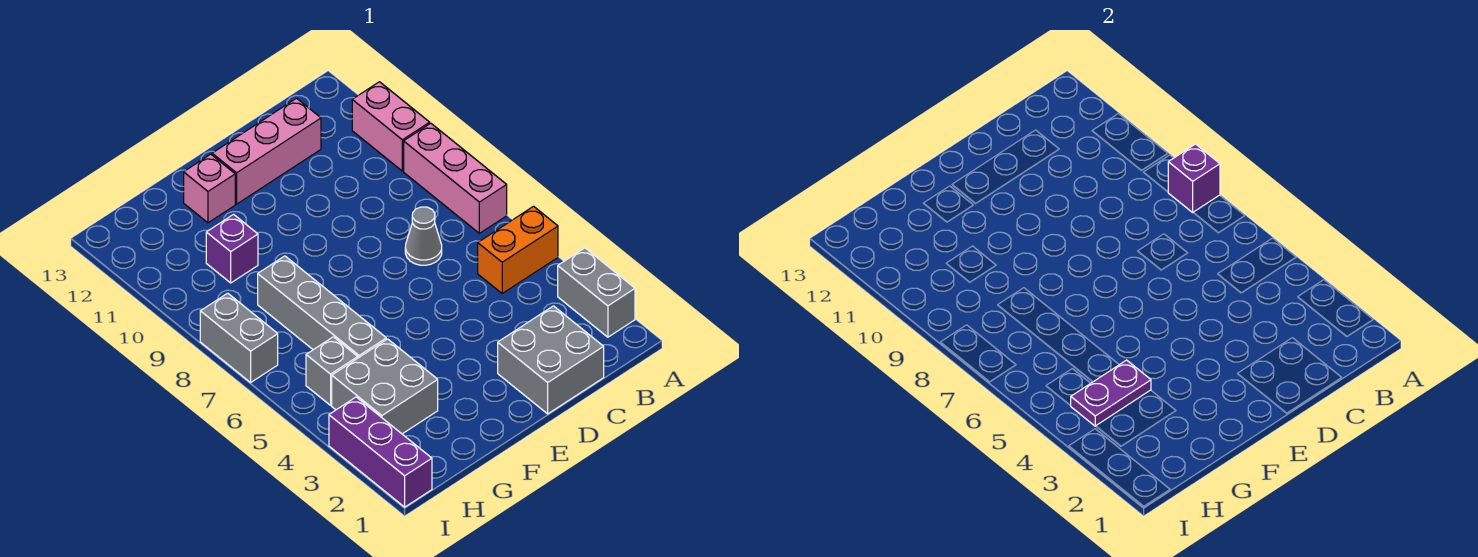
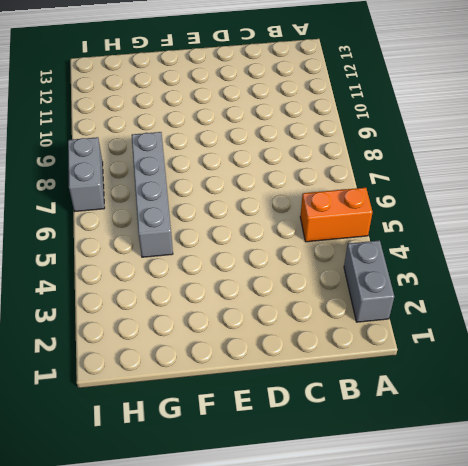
none -> pink 1x3 brick [404,123,507,233]
none -> pink 1x2 brick [352,82,430,171]
none -> grey 2x2 brick [498,306,604,414]

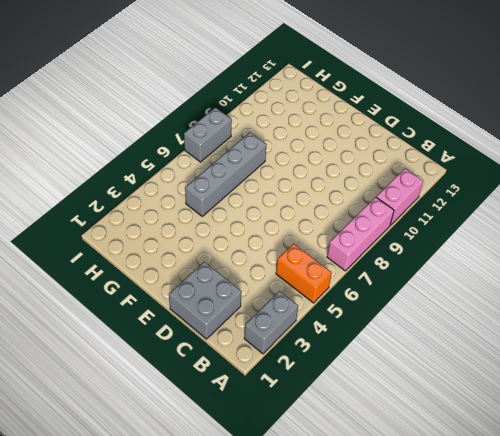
none -> grey 1x1 cone [405,207,442,265]
none -> pink 1x3 brick [212,98,321,204]
none -> pink 1x1 brick [184,154,235,223]

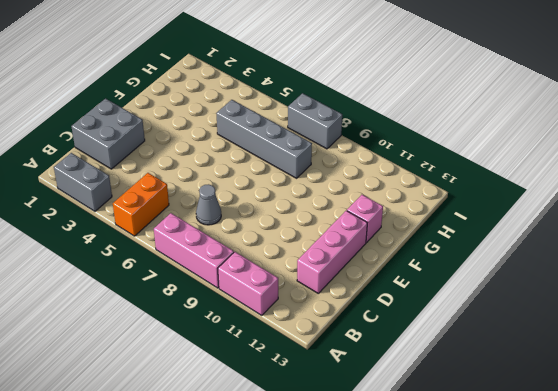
none -> grey 2x2 brick [332,339,438,434]
none -> purple 1x1 brick [206,215,258,283]
none -> grey 1x1 brick [306,337,358,405]

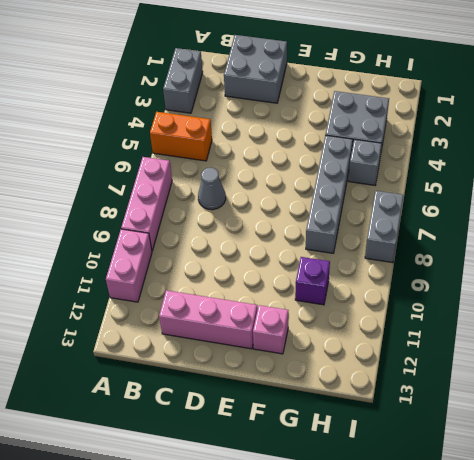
none -> purple 1x3 brick [329,397,432,507]
none -> purple 1x1 brick [1168,144,1220,212]
none -> purple 1x2 plate [1071,360,1151,426]

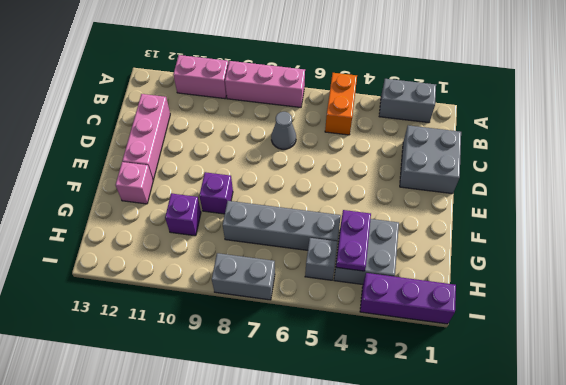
purple 1x1 brick [199,172,233,214] -> purple 1x1 brick moved to [1168,144,1220,212]

